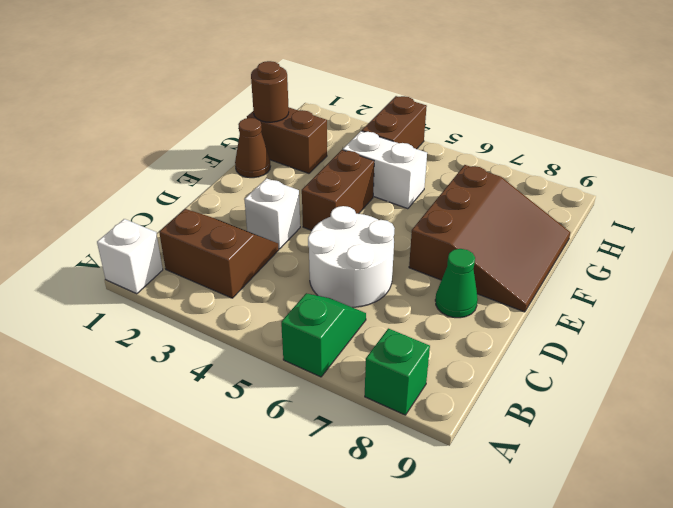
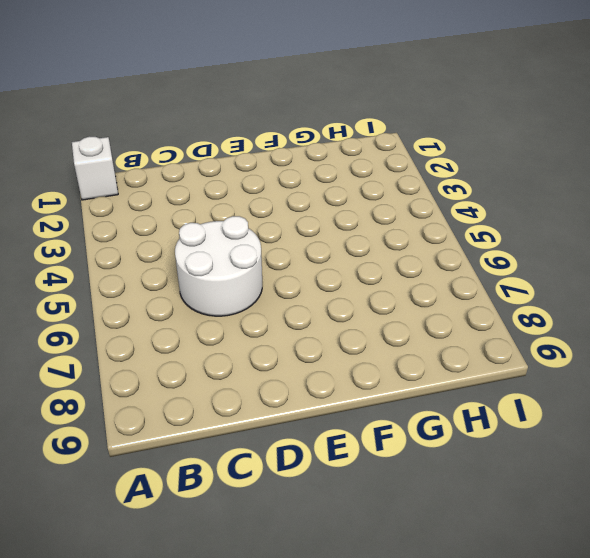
none -> green 1x2 slope [281,293,366,377]
none -> green 1x1 brick [365,328,430,415]
none -> brown 2x2 slope [159,209,279,298]

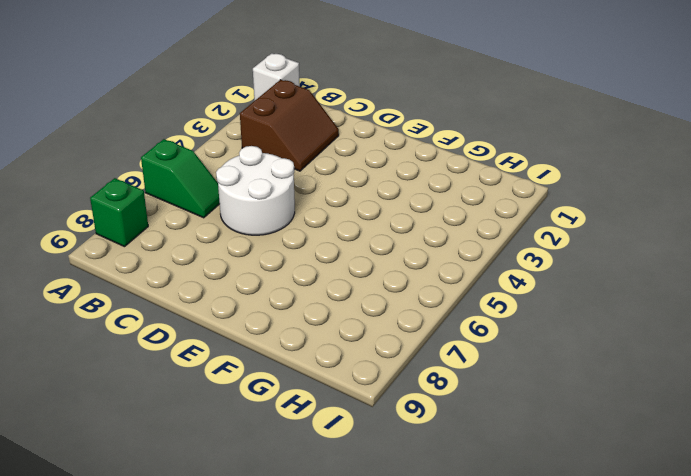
none -> white 1x1 brick [244,178,300,249]
none -> green 1x1 cone [435,249,478,318]
none -> brown 1x2 brick [302,150,374,230]

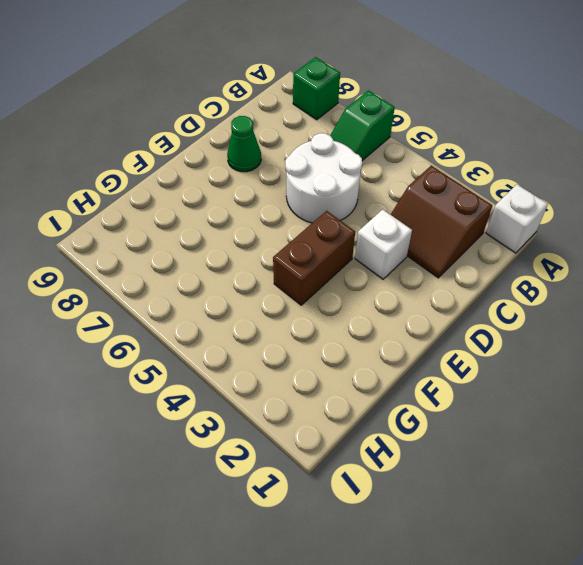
none -> brown 3x3 slope [409,165,570,312]
none -> brown 1x1 cone [235,118,270,178]
none -> brown 1x2 brick [247,108,327,173]

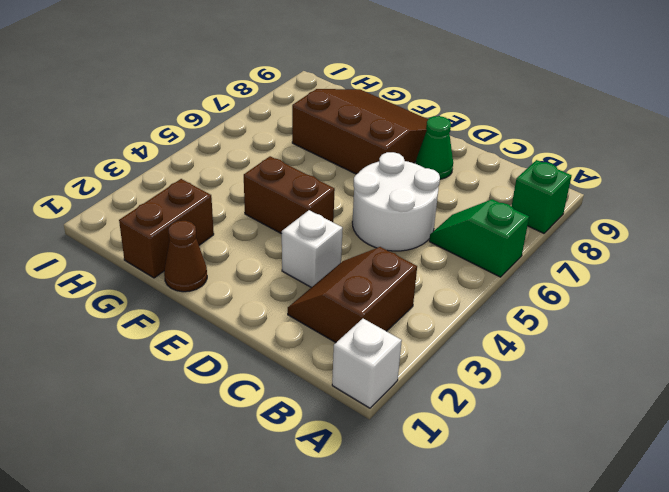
none -> white 1x2 brick [343,131,427,209]
none -> brown 1x2 brick [362,96,427,149]
none -> brown 1x1 round brick [251,61,289,122]

